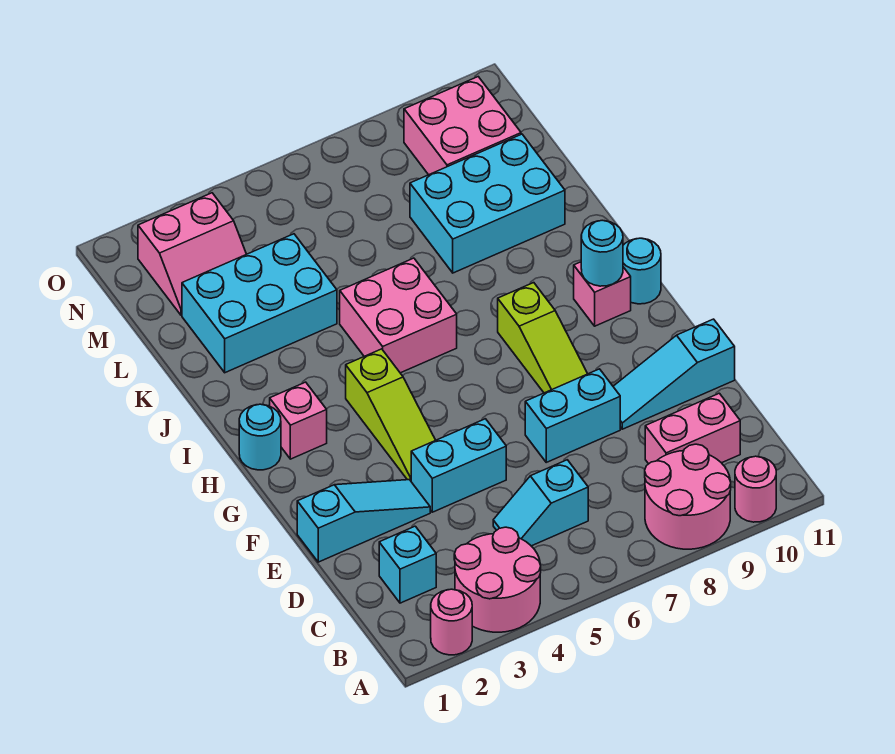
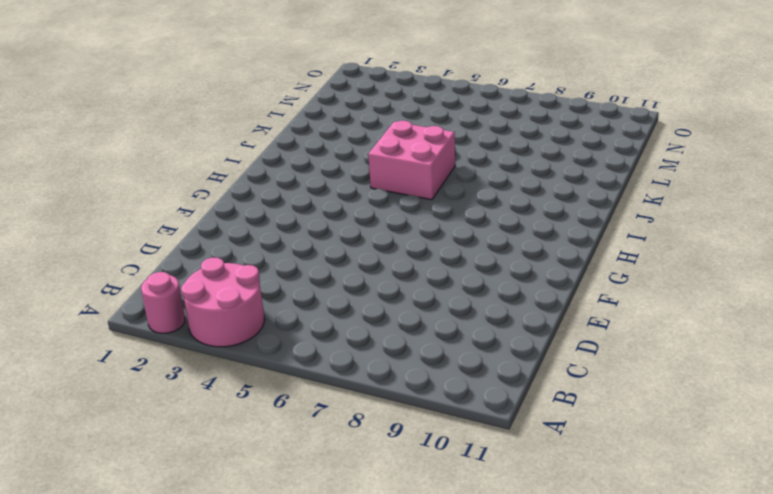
none -> pink 2x2 round brick [645,444,731,549]
none -> pink 1x1 round brick [735,456,776,522]
none -> cyan 1x1 brick [379,526,436,603]

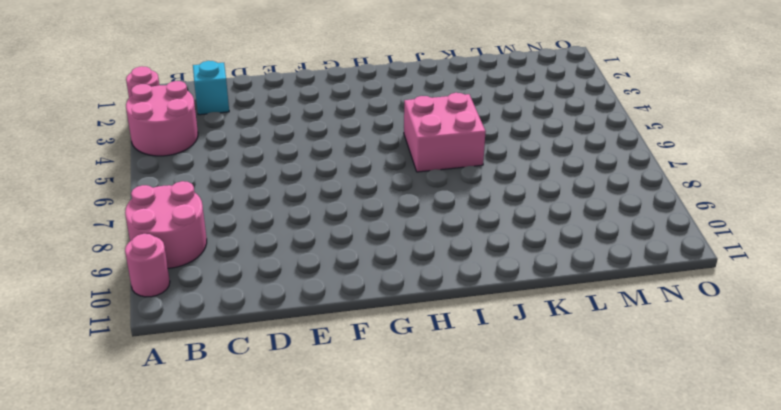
none -> cyan 1x2 slope [493,460,588,546]
none -> pink 1x2 brick [645,393,740,464]
none -> cyan 1x3 slope [297,480,430,562]

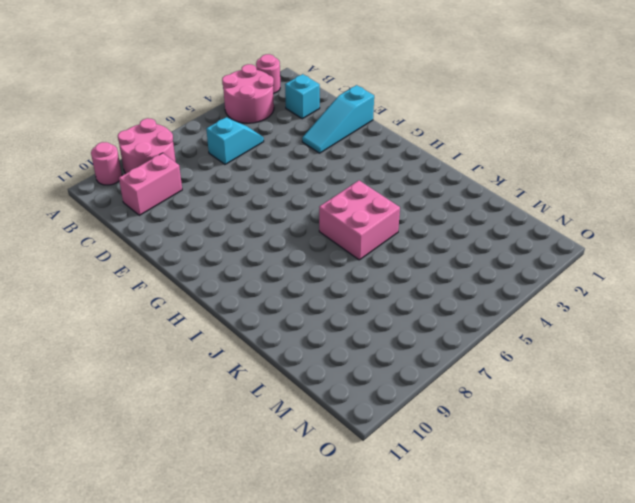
none -> cyan 1x2 brick [411,419,506,512]
none -> cyan 1x2 brick [525,369,620,462]
none -> cyan 1x3 slope [613,319,735,429]

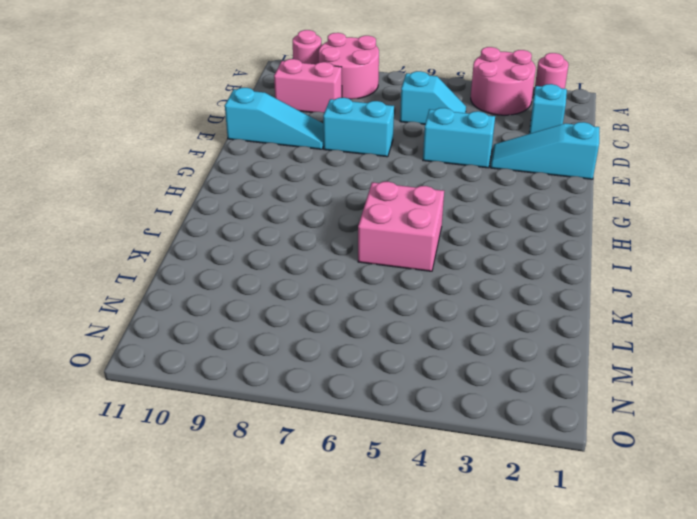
none -> lime 1x3 slope [346,349,436,481]
none -> lime 1x3 slope [498,283,587,393]
none -> cyan 1x1 round brick [239,404,281,470]

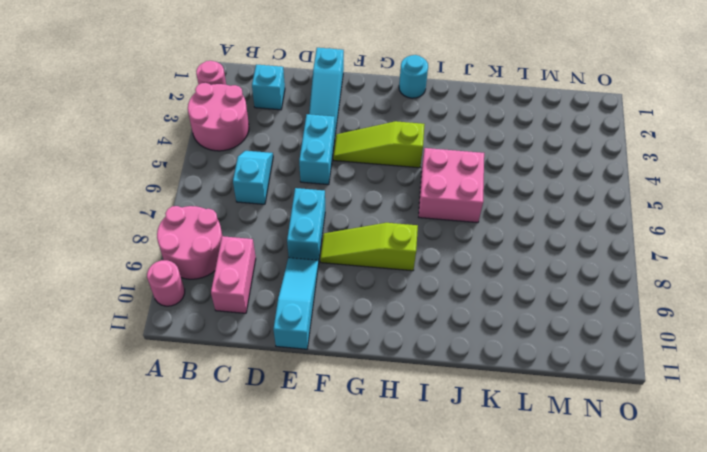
none -> pink 1x1 brick [270,382,327,459]
none -> pink 1x1 brick [574,262,631,326]
none -> cyan 1x1 round brick [623,238,661,304]

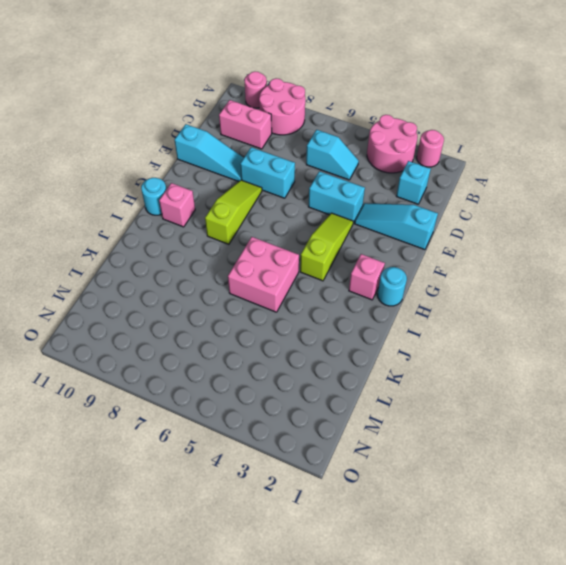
none -> cyan 2x3 brick [182,234,337,373]
none -> cyan 2x3 brick [410,134,565,273]
none -> pink 2x2 slope [138,193,246,315]

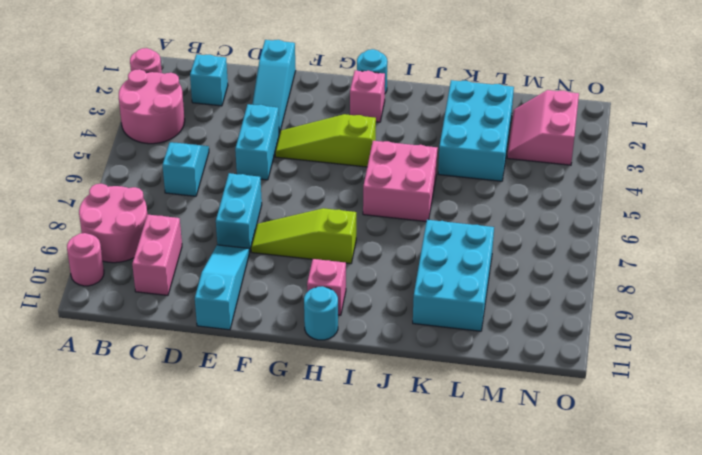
none -> pink 2x2 brick [404,77,521,175]
none -> cyan 1x1 round brick [581,220,623,286]

